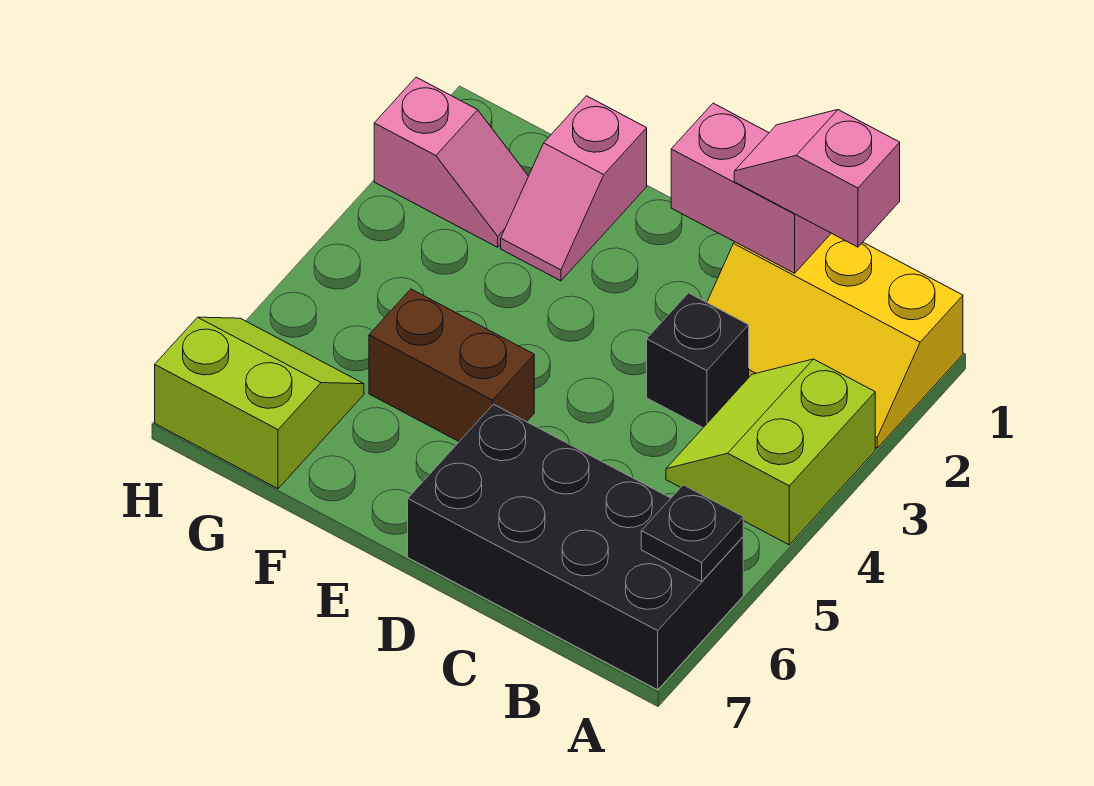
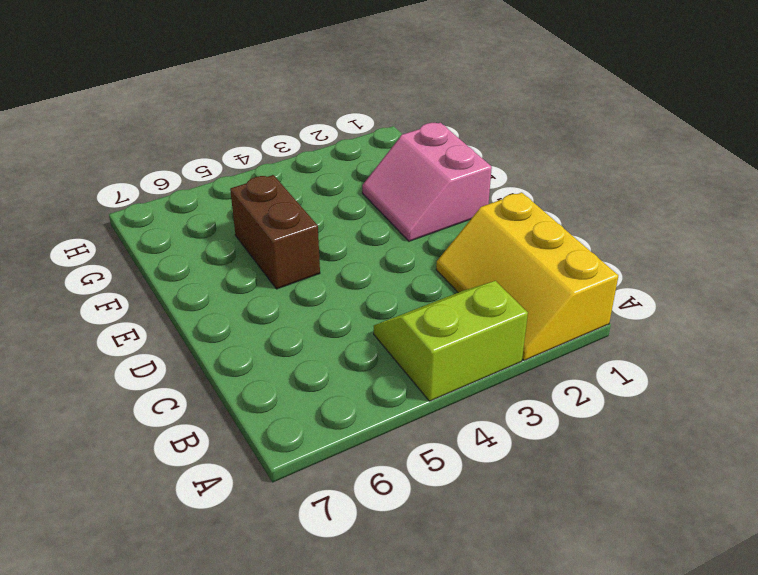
pink 2x2 slope [362,123,492,241] -> pink 1x2 slope [501,96,647,281]
none -> black 2x4 brick [408,404,743,690]
none -> black 1x1 brick [647,293,749,428]

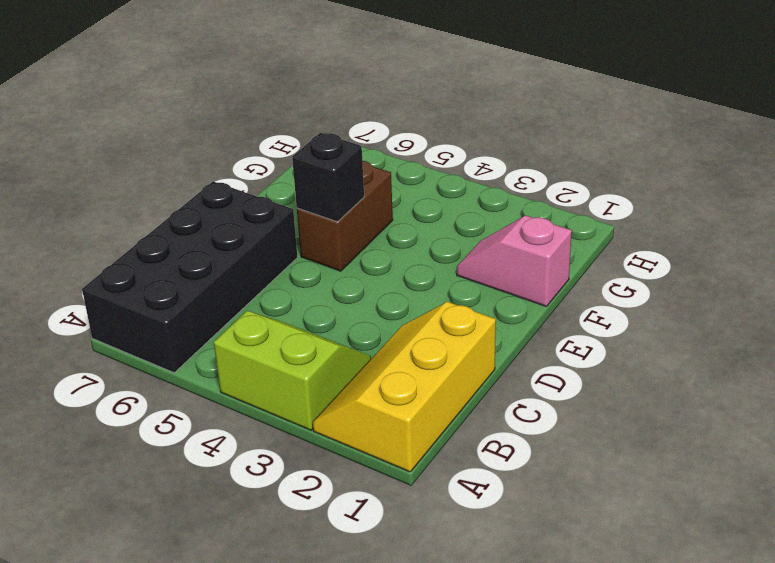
black 1x1 brick [292,133,364,222] -> black 1x1 brick moved to [647,293,749,428]
none -> pink 1x2 slope [374,77,528,247]
none -> lime 2x2 slope [155,317,364,489]

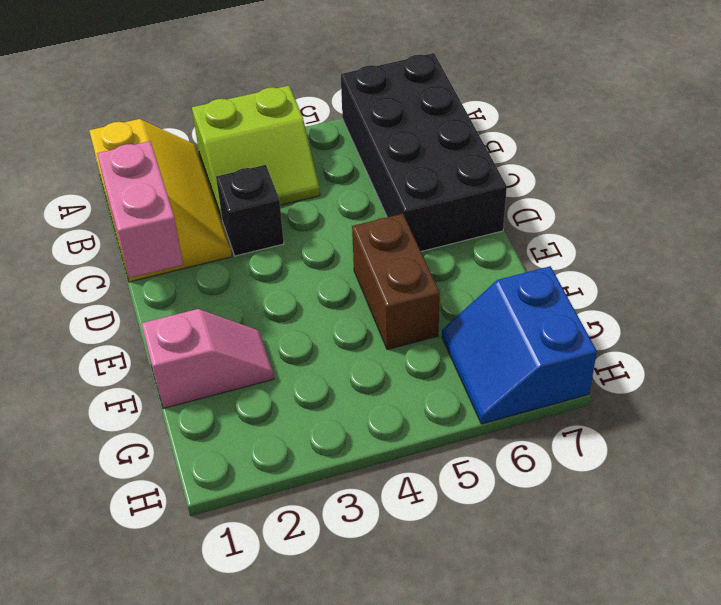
blue 2x2 slope [442,266,597,424] -> lime 2x2 slope [155,317,364,489]
none -> pink 1x2 slope [374,77,528,247]
none -> black 1x1 plate [641,485,743,582]

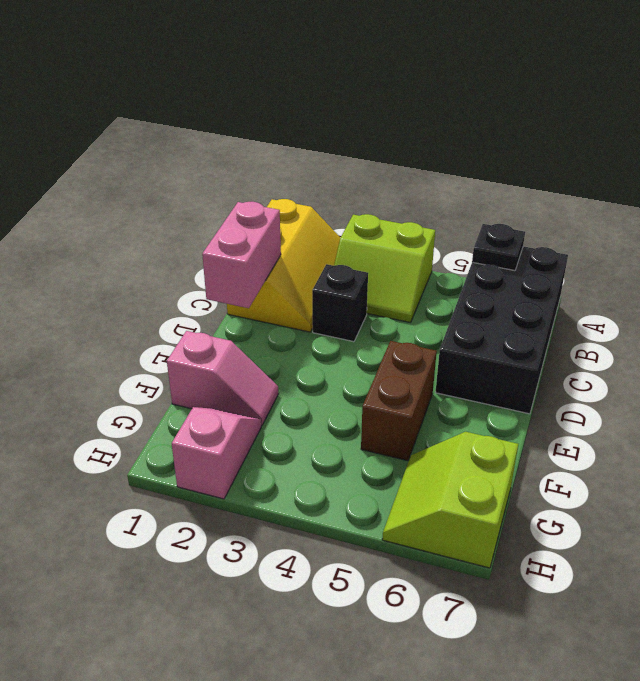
none -> pink 1x2 slope [734,110,900,247]

